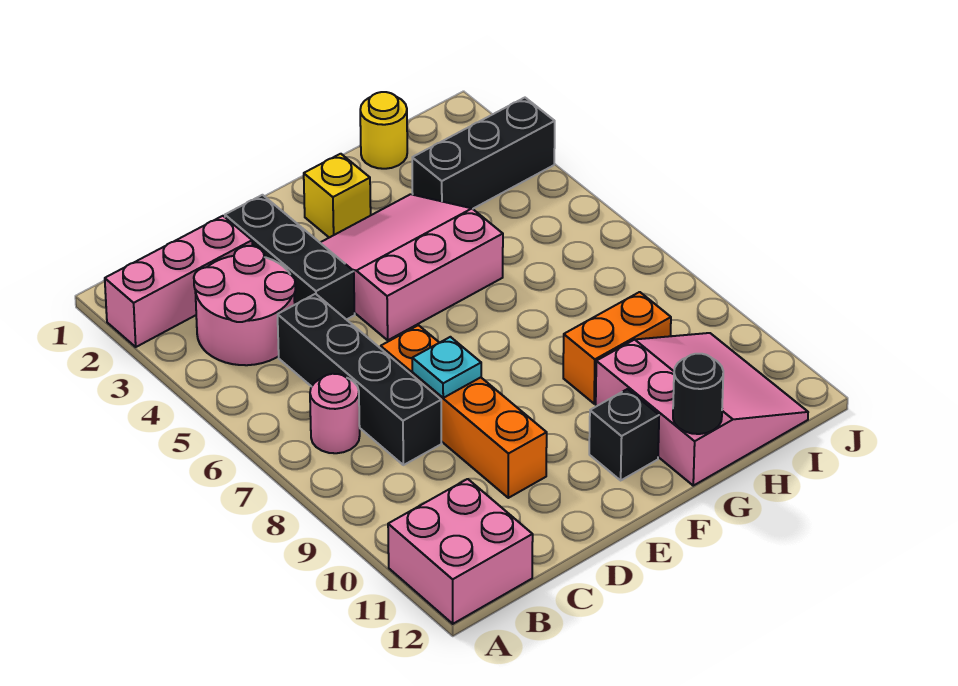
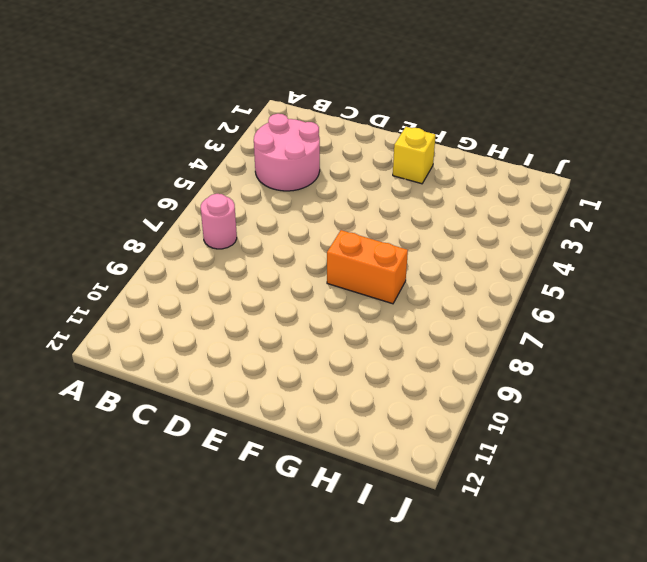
orange 1x2 brick [327,230,408,304] -> orange 1x2 brick moved to [563,292,671,404]
none -> pink 1x3 brick [105,216,252,347]
none -> pink 2x2 brick [388,479,533,624]
none -> black 1x4 brick [278,294,441,465]

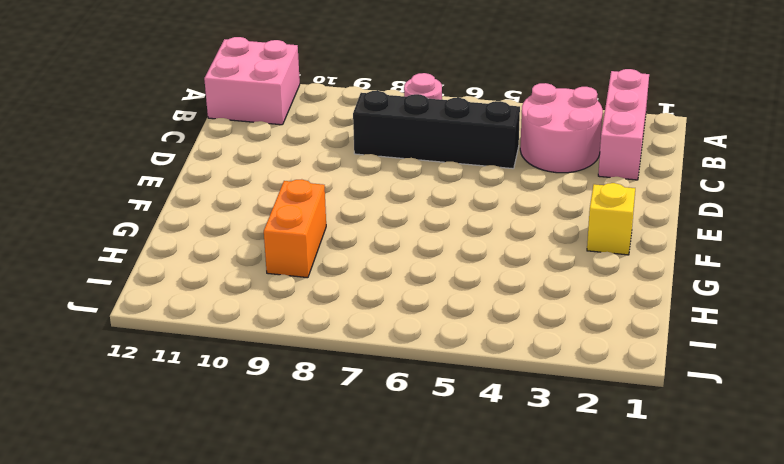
none -> black 1x3 brick [225,195,355,320]
none -> orange 1x4 brick [381,325,547,498]
none -> pink 3x3 slope [320,194,503,340]

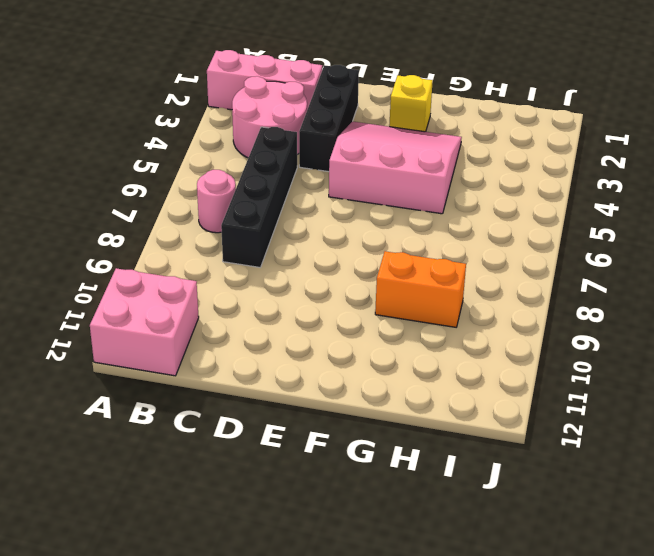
none -> orange 1x4 brick [381,325,547,498]
none -> black 1x1 brick [589,389,659,480]
none -> pink 3x3 slope [596,333,808,486]

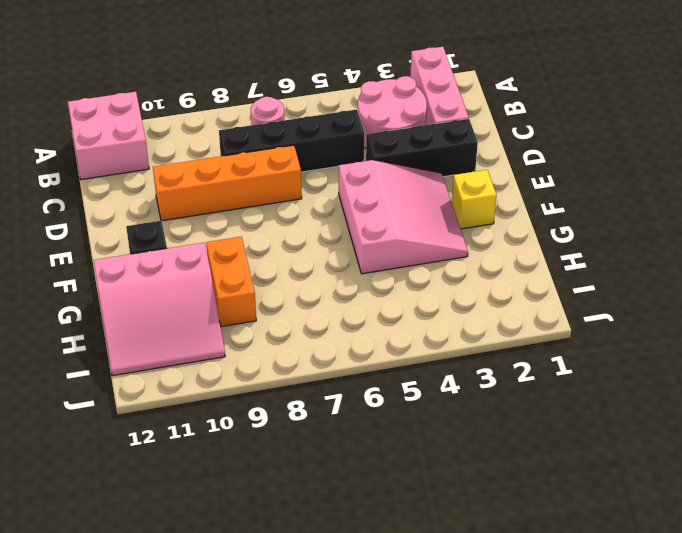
none -> yellow 1x1 round brick [360,92,407,169]
none -> black 1x3 brick [412,98,555,209]
none -> cyan 1x1 plate [412,337,481,398]

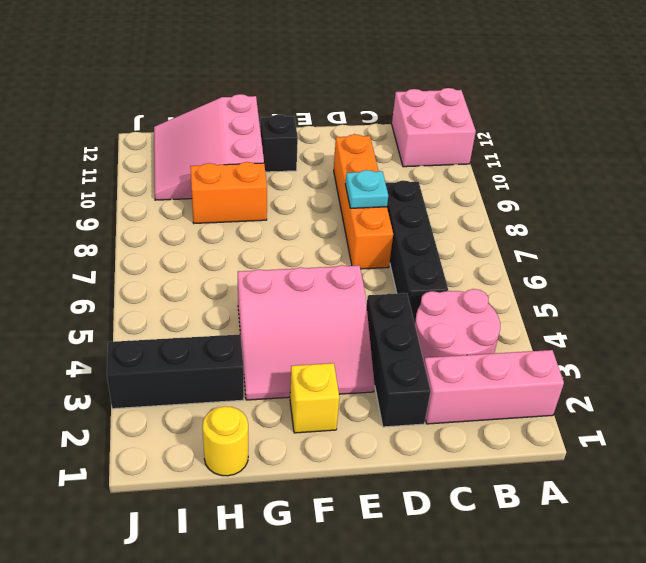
none -> pink 1x1 round brick [310,374,360,453]
none -> black 1x1 round brick [673,354,723,434]

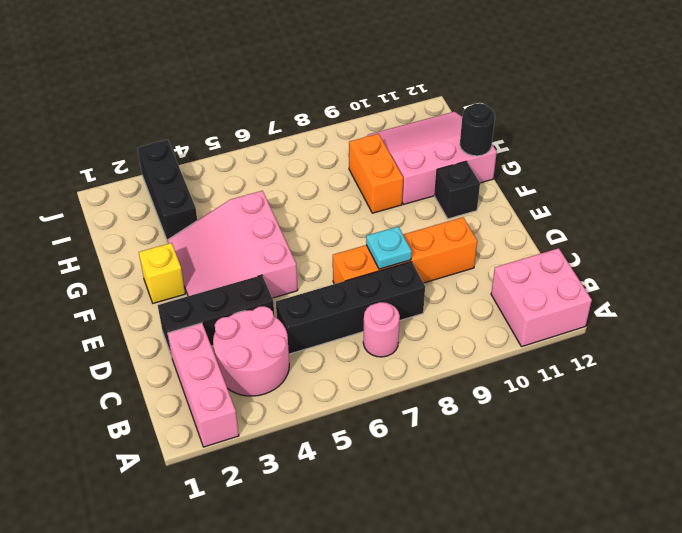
none -> yellow 1x1 round brick [360,92,407,169]

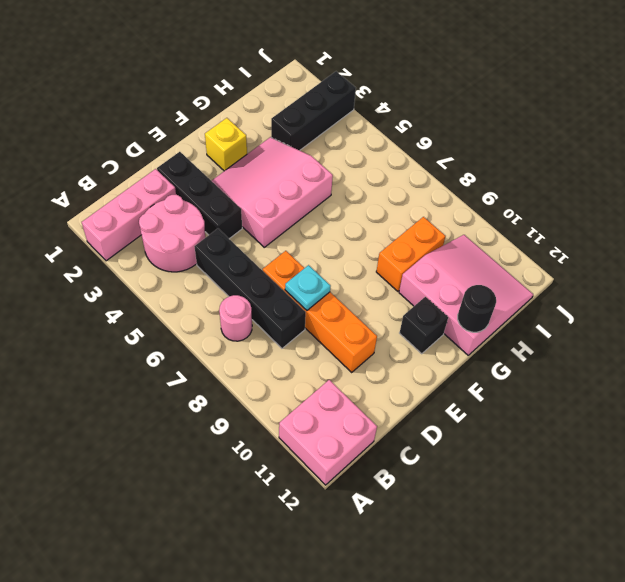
none -> yellow 1x1 round brick [360,92,407,169]

